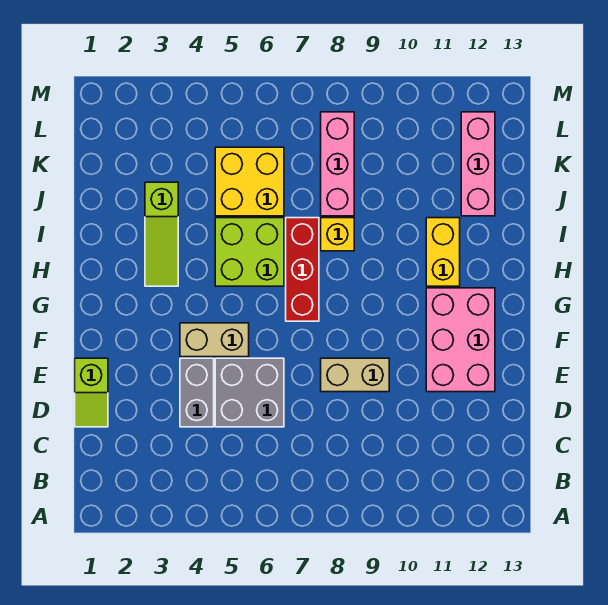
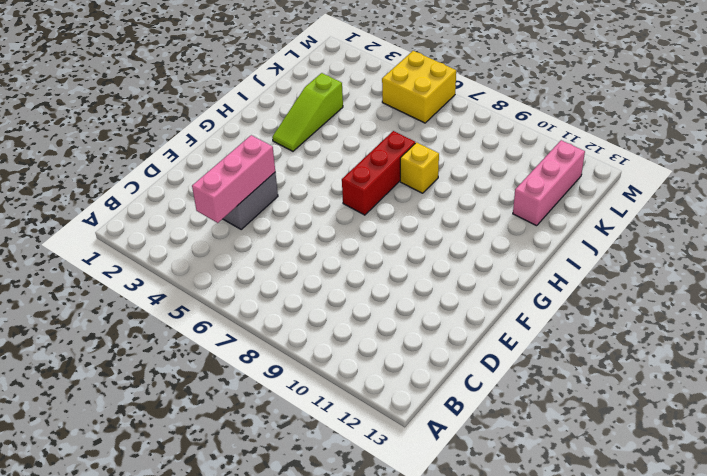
pink 1x3 brick [192,135,275,223] -> pink 1x3 brick moved to [321,112,354,216]
yellow 2x2 brick [382,51,456,123] -> yellow 2x2 brick moved to [215,147,284,216]
none -> lime 1x2 slope [75,358,108,427]
none -> grey 2x2 brick [215,358,284,427]
none -> tan 1x2 brick [321,358,389,392]

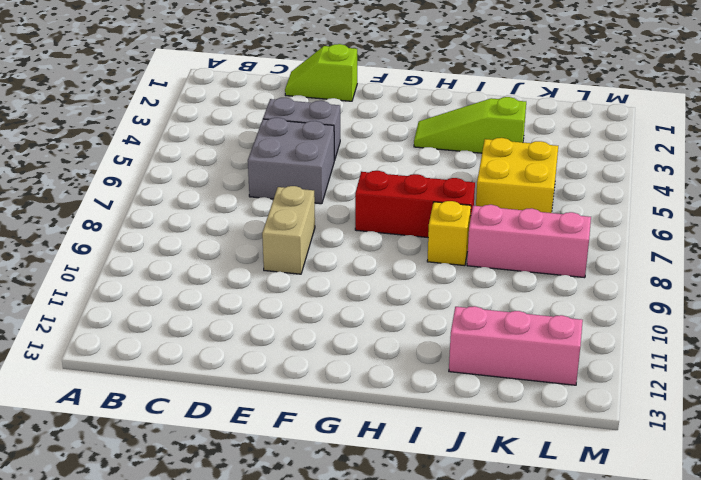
none -> pink 2x3 brick [426,288,495,392]
none -> tan 1x2 brick [180,323,249,357]
none -> lime 2x2 brick [215,218,284,286]

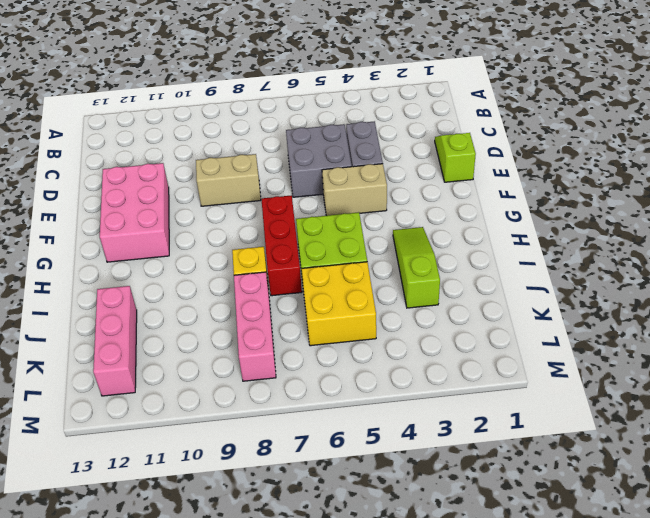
none -> yellow 1x2 brick [426,218,460,286]

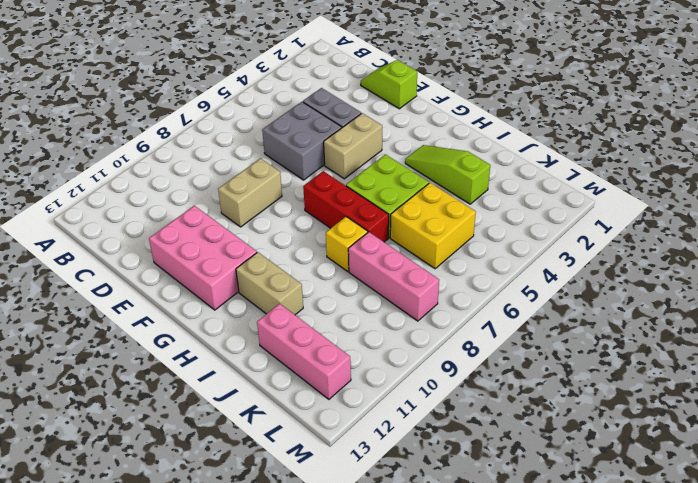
tan 1x2 brick [236,252,303,315] -> yellow 1x2 brick [426,218,460,286]

